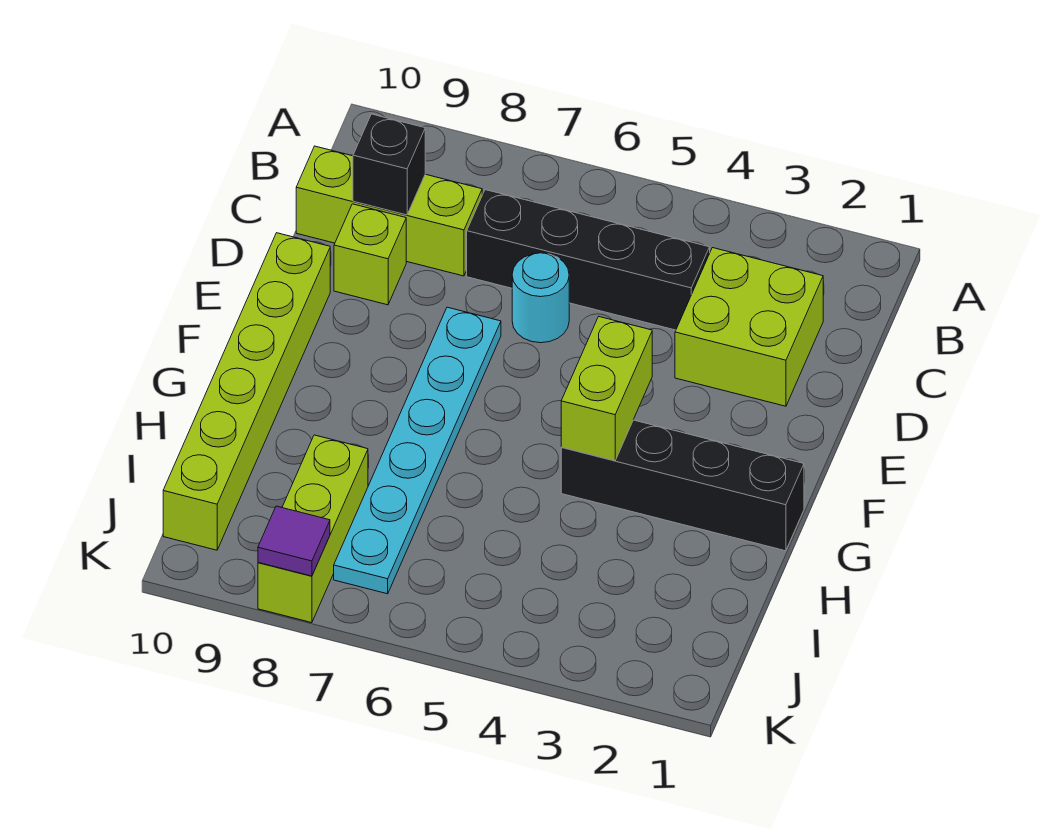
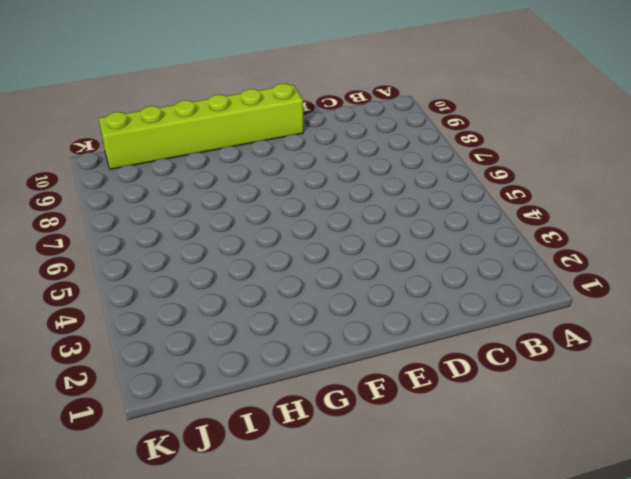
none -> lime 2x2 brick [675,248,823,406]
none -> black 1x4 brick [467,190,710,330]
none -> lime 1x3 brick [296,146,483,276]

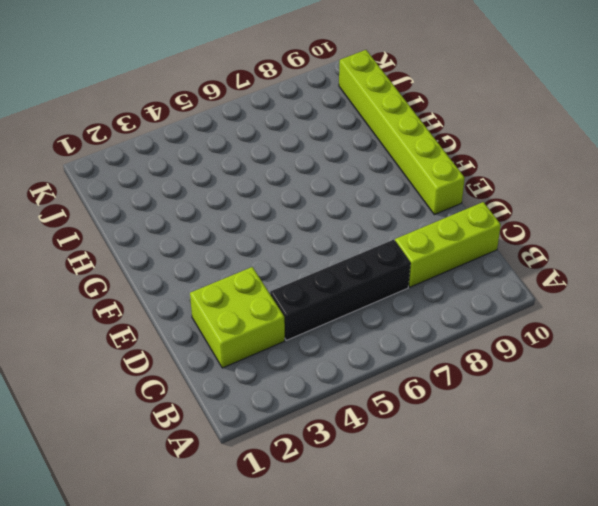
none -> cyan 1x1 round brick [512,253,569,343]
none -> lime 1x1 brick [334,204,406,305]
none -> cyan 1x6 plate [334,307,501,594]

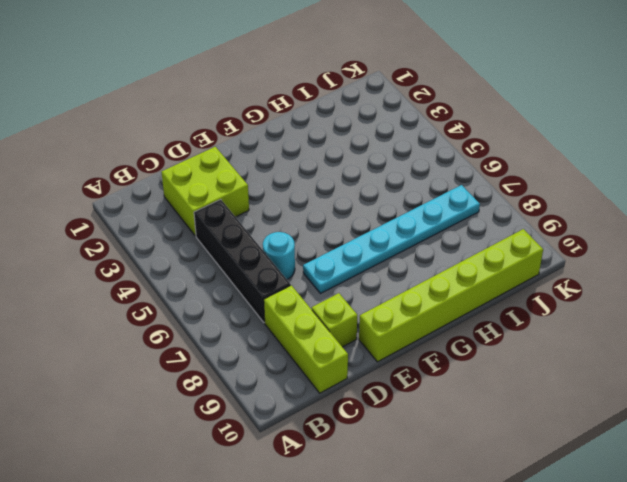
none -> black 1x4 brick [561,420,804,551]
none -> lime 1x3 brick [258,435,368,623]
none -> black 1x1 brick [353,114,425,215]

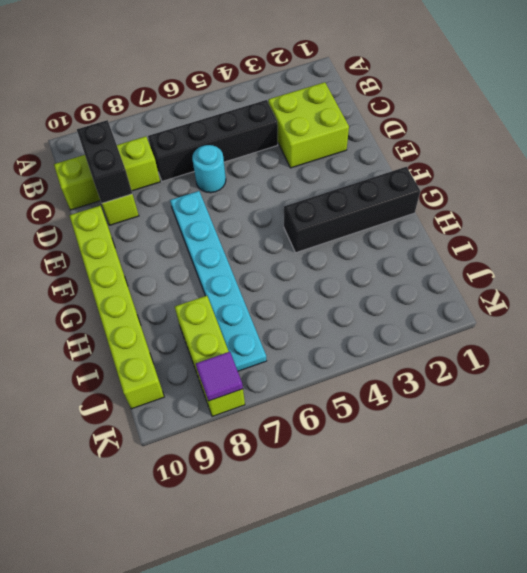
black 1x2 brick [77,120,132,203] -> black 1x1 brick [353,114,425,215]
none -> lime 1x2 brick [561,317,652,461]

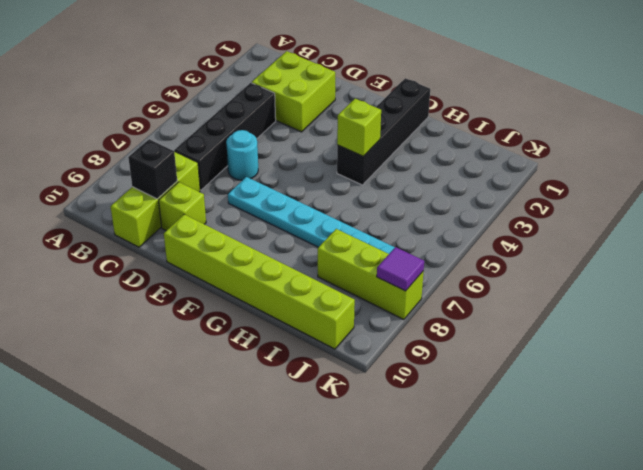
lime 1x1 brick [337,98,381,156] -> lime 1x2 brick [561,317,652,461]

